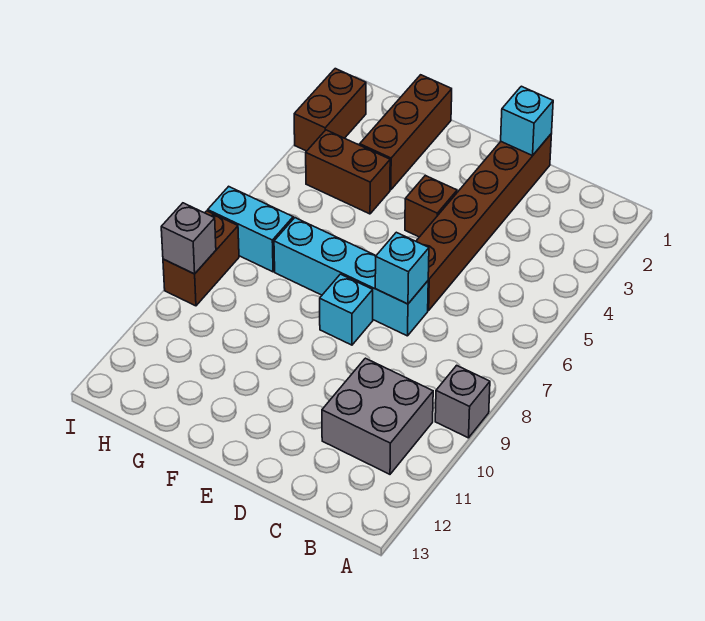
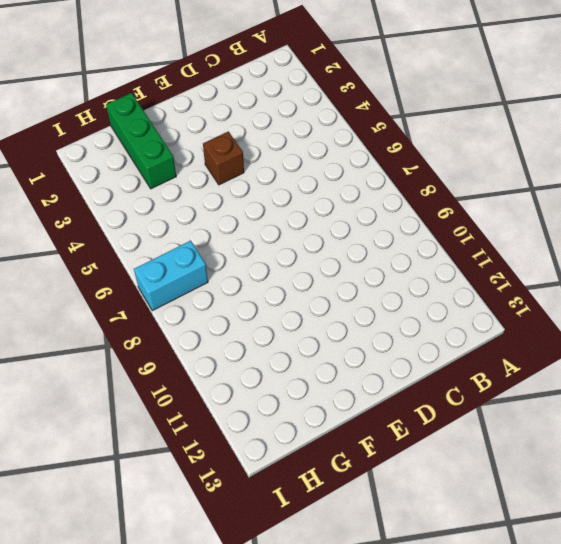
green 1x3 brick [106,93,176,189] -> brown 1x3 brick [360,75,452,190]
none -> grey 1x1 brick [435,365,490,438]
none -> grey 2x2 brick [322,358,433,474]
none -> brown 1x6 brick [416,134,551,310]

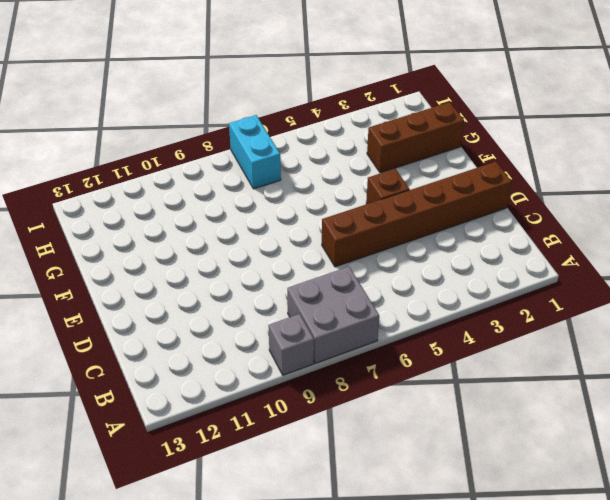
grey 2x2 brick [287,267,379,363] -> grey 2x2 brick moved to [322,358,433,474]
none -> cyan 1x4 brick [274,218,428,336]
none -> cyan 1x1 brick [320,274,373,345]
none -> brown 1x2 brick [306,130,390,214]

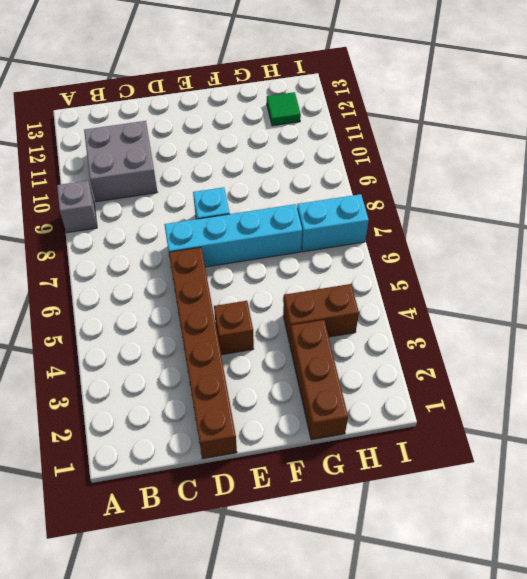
green 1x1 tile [267,92,301,126] -> none
none -> brown 1x2 brick [294,69,366,151]
none -> brown 1x2 brick [163,211,239,306]
none -> cyan 1x1 brick [501,86,553,156]

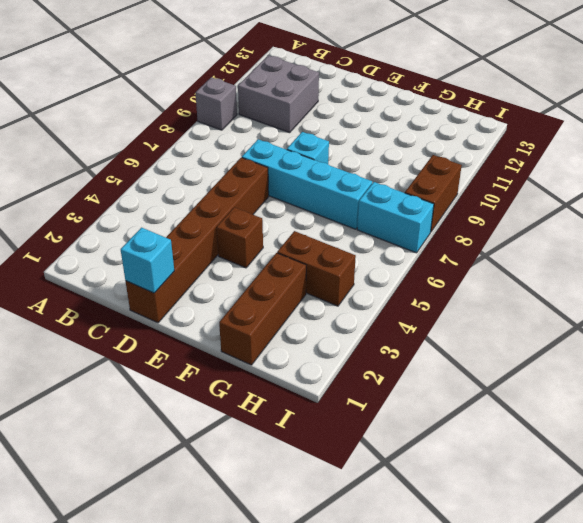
none -> brown 1x2 brick [294,69,366,151]
none -> cyan 1x1 brick [375,232,429,304]
none -> grey 1x1 brick [161,203,216,274]

